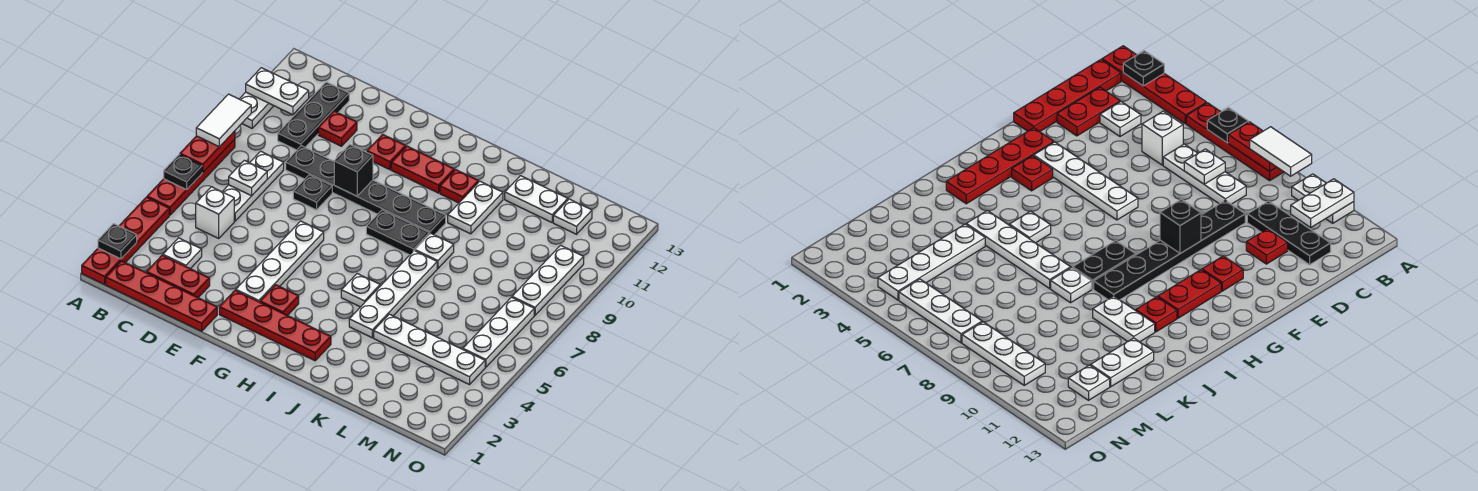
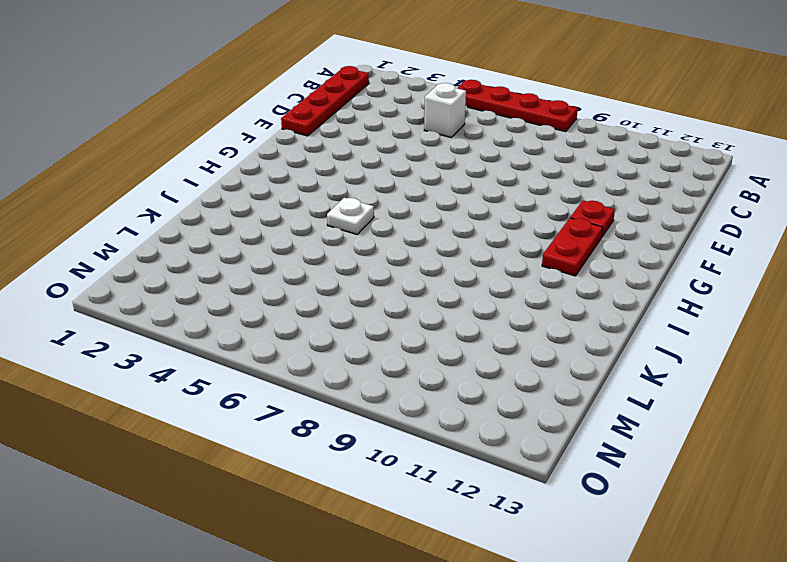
none -> red 1x4 plate [82,197,169,284]
none -> white 1x2 plate [240,92,273,128]
none -> red 1x2 plate [146,255,210,298]
none -> white 1x1 plate [163,238,202,269]

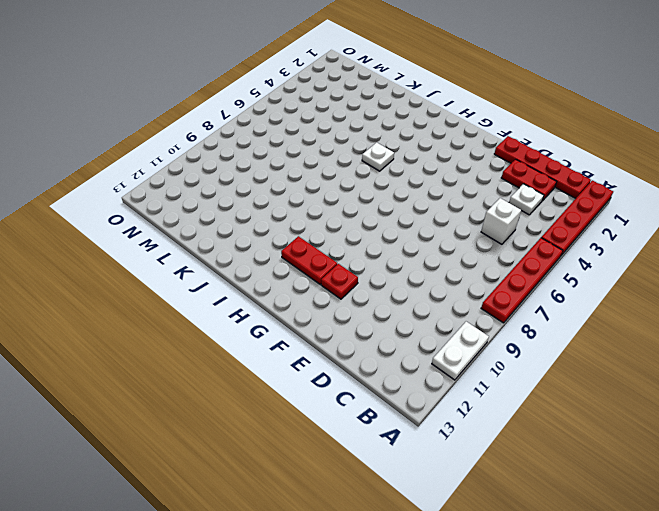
none -> white 1x3 plate [222,151,284,221]
none -> black 1x3 plate [278,82,349,150]
none -> black 1x6 plate [286,146,446,235]
none -> red 1x1 plate [318,111,357,146]

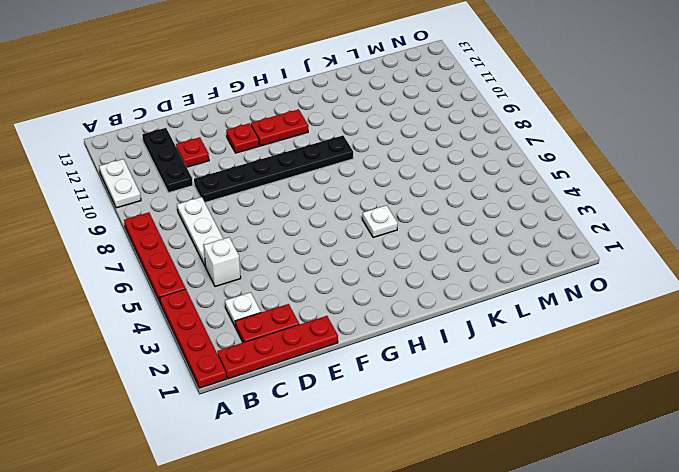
none -> black 1x1 plate [293,175,332,210]
none -> red 1x4 plate [219,290,331,361]
none -> white 1x4 plate [236,221,324,302]
none -> red 1x1 plate [260,285,299,316]

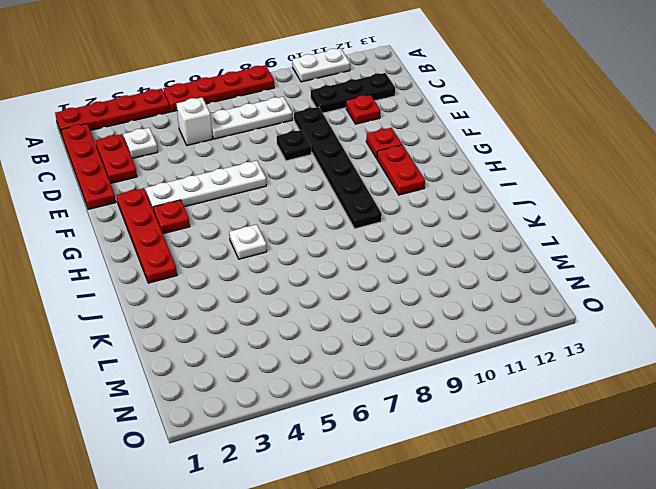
none -> black 1x2 plate [366,210,429,255]
none -> red 1x1 plate [440,170,479,203]
none -> white 1x4 plate [349,251,437,338]
none -> white 1x1 plate [415,233,454,268]

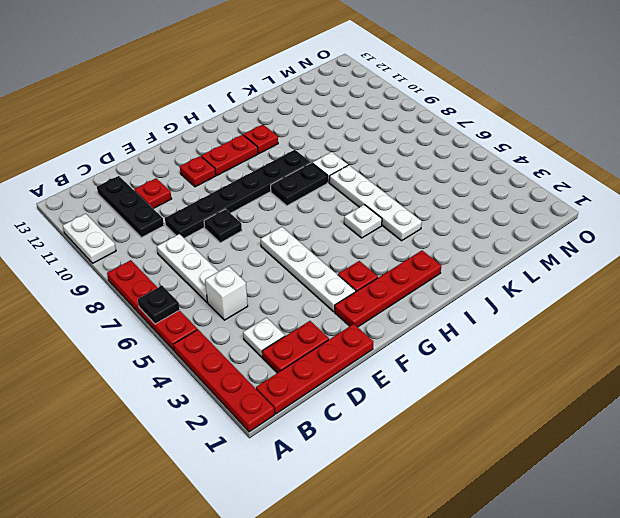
none -> white 1x2 plate [448,181,503,234]
none -> white 1x4 plate [374,314,485,385]
none -> white 1x2 plate [505,176,568,222]
none -> white 1x1 plate [553,199,592,234]

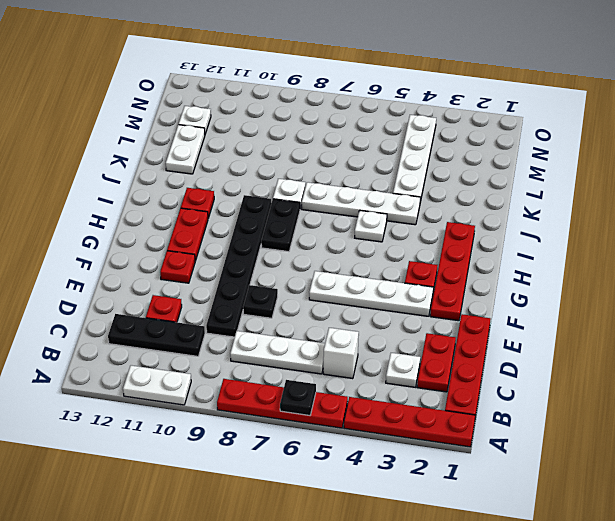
none -> white 1x2 plate [448,181,503,234]
none -> white 1x3 plate [463,297,534,367]
none -> white 1x3 plate [512,245,584,315]
none -> black 1x1 plate [98,224,137,259]

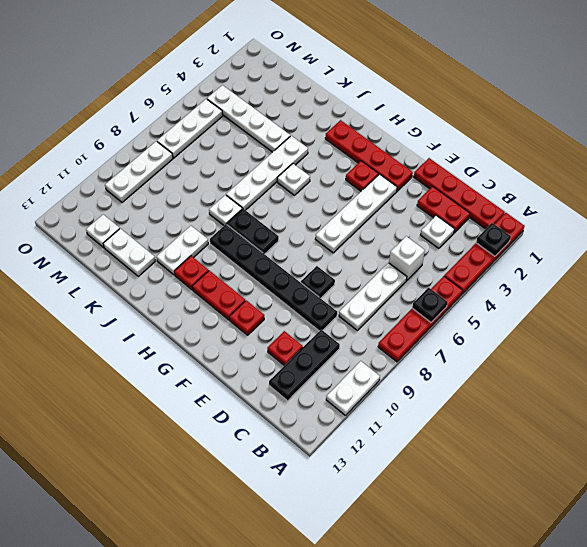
none -> red 1x2 plate [180,131,235,172]
none -> white 1x2 plate [246,68,309,115]
none -> white 1x1 plate [229,160,267,196]
none -> black 1x1 brick [334,145,373,196]

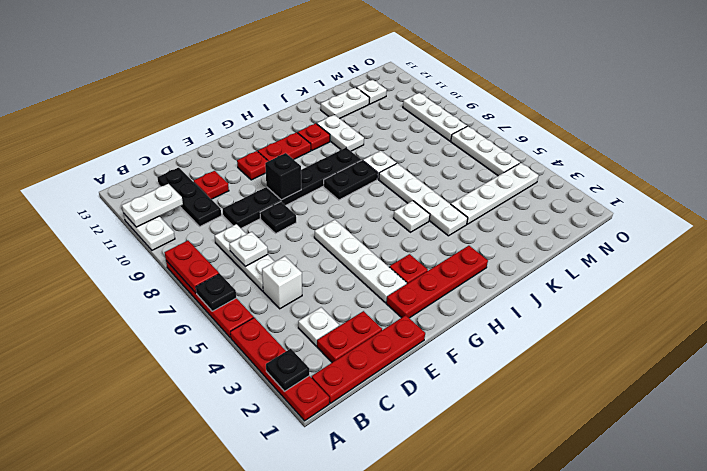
none -> white 1x2 tile [196,94,251,147]

